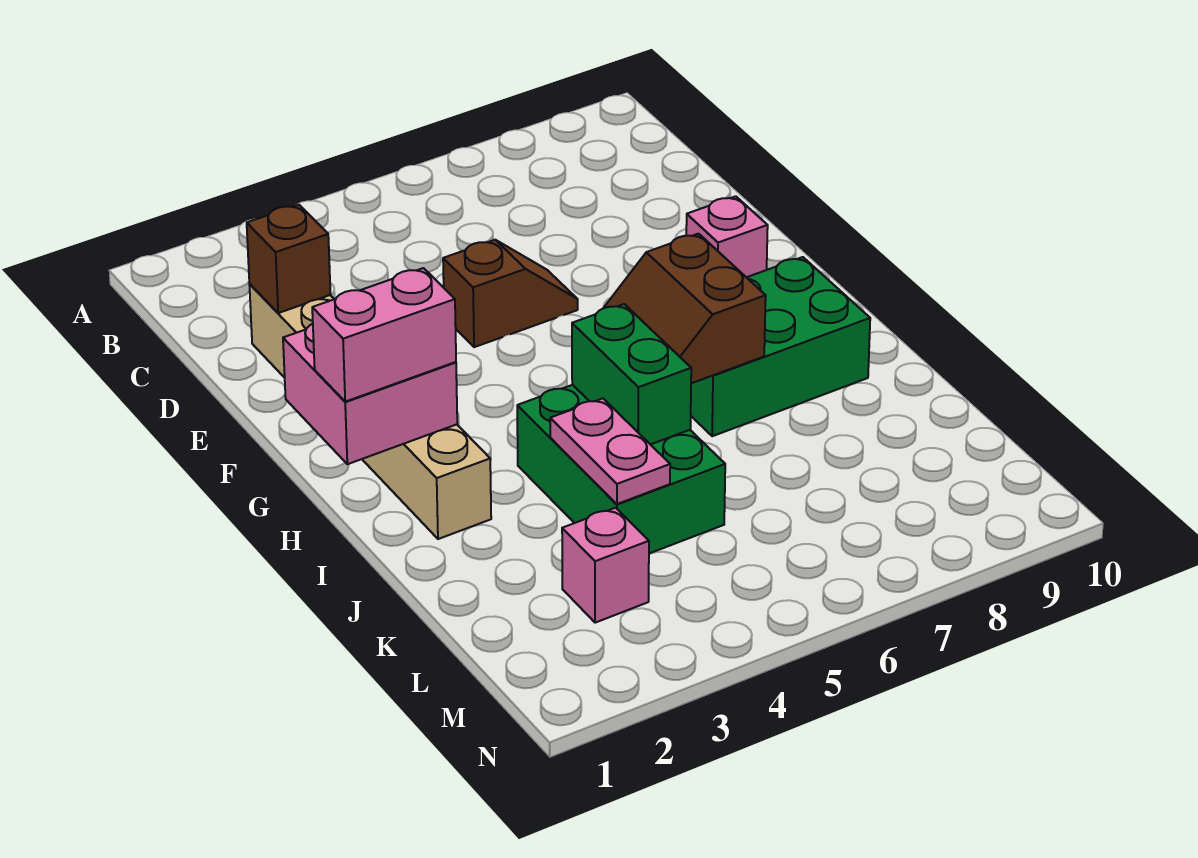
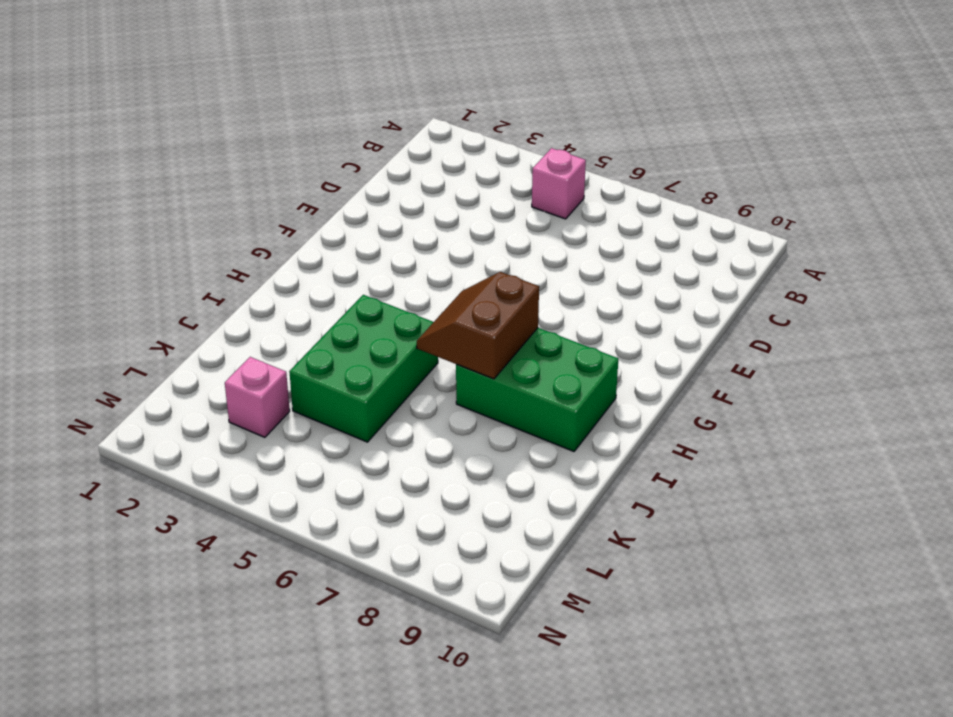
pink 1x1 brick [532,148,586,219] -> pink 1x1 brick moved to [686,196,768,277]
none -> tan 1x6 brick [249,284,491,539]
none -> brown 1x2 slope [443,240,578,347]
none -> brown 1x1 brick [247,205,331,313]

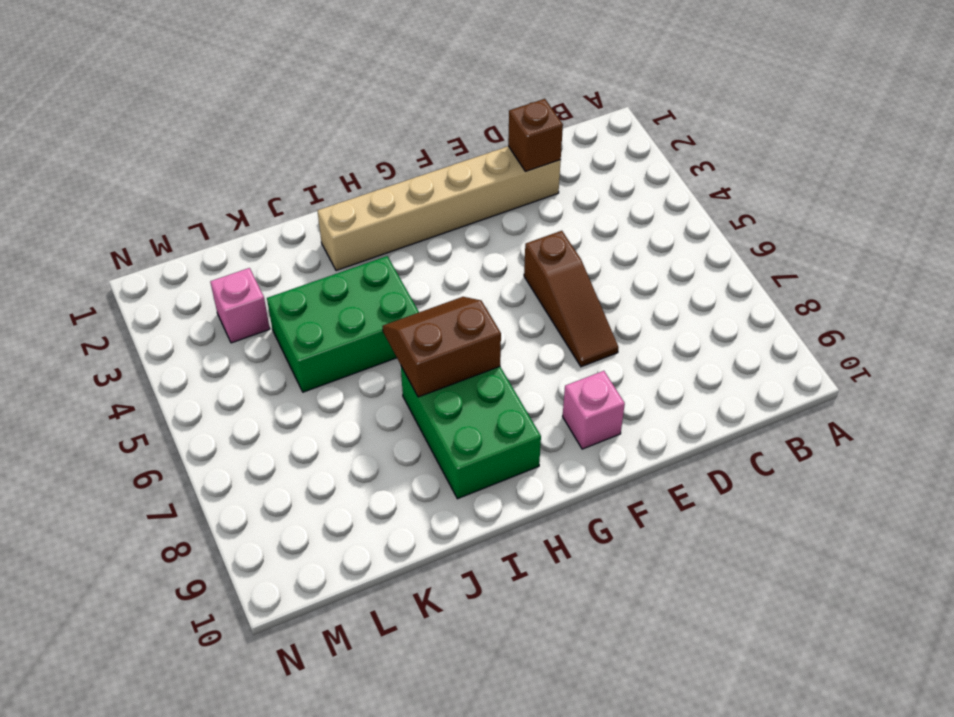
brown 1x3 slope [524,231,618,367] -> brown 1x2 slope [443,240,578,347]
none -> pink 2x2 brick [283,324,457,464]
none -> green 1x2 brick [572,304,691,445]
none -> pink 1x2 plate [550,398,670,504]

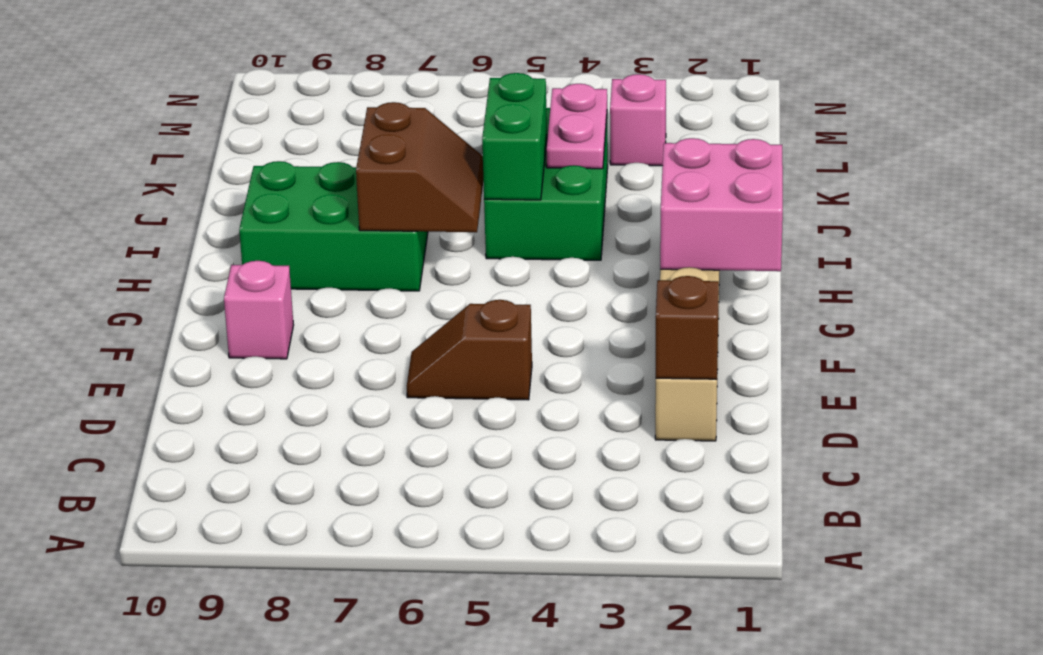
none -> pink 1x2 brick [312,268,456,402]

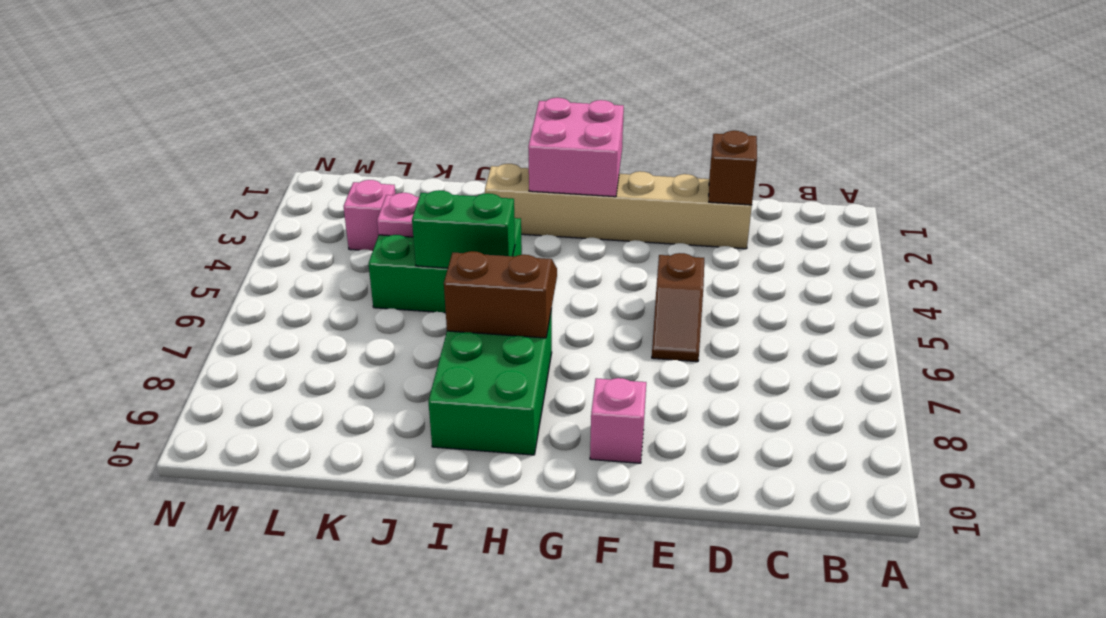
none -> pink 1x2 brick [312,268,456,402]

